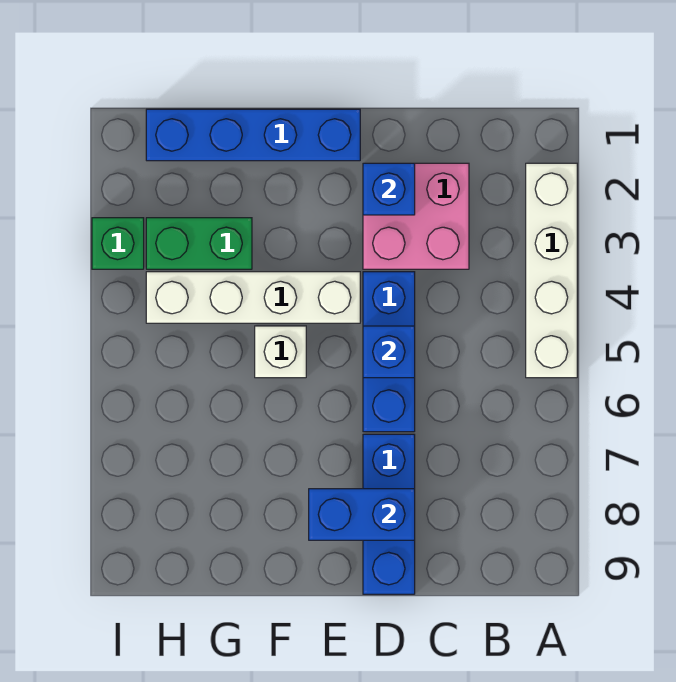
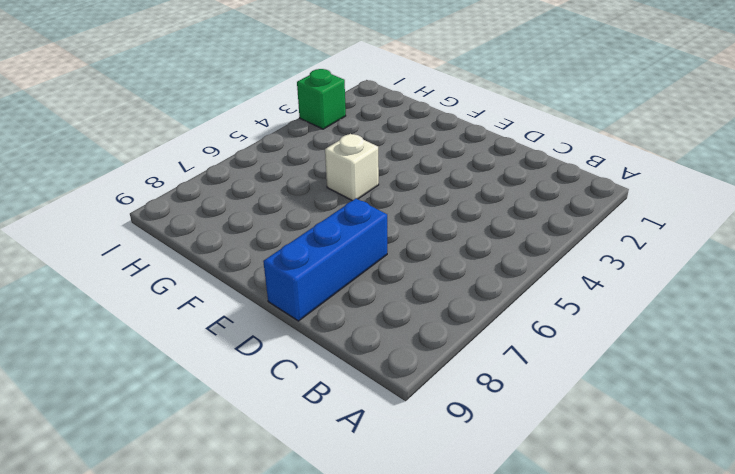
none -> white 1x4 brick [526,163,577,378]
none -> pink 2x2 brick [363,163,469,269]
none -> blue 1x3 brick [363,272,415,432]

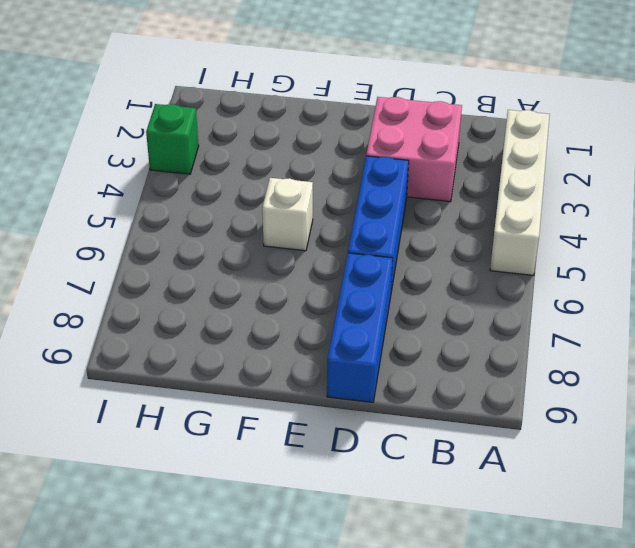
none -> blue 1x4 brick [146,109,360,161]
none -> white 1x4 brick [146,272,360,323]
none -> green 1x2 brick [146,218,252,269]

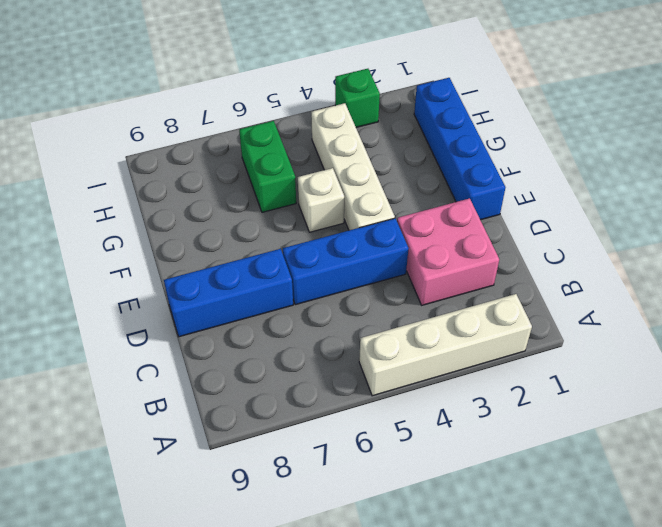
green 1x2 brick [239,121,296,212] -> green 1x2 brick moved to [146,218,252,269]
none -> blue 1x1 brick [363,163,415,215]
none -> blue 1x1 brick [363,326,415,378]
none -> blue 1x2 brick [309,489,415,540]

